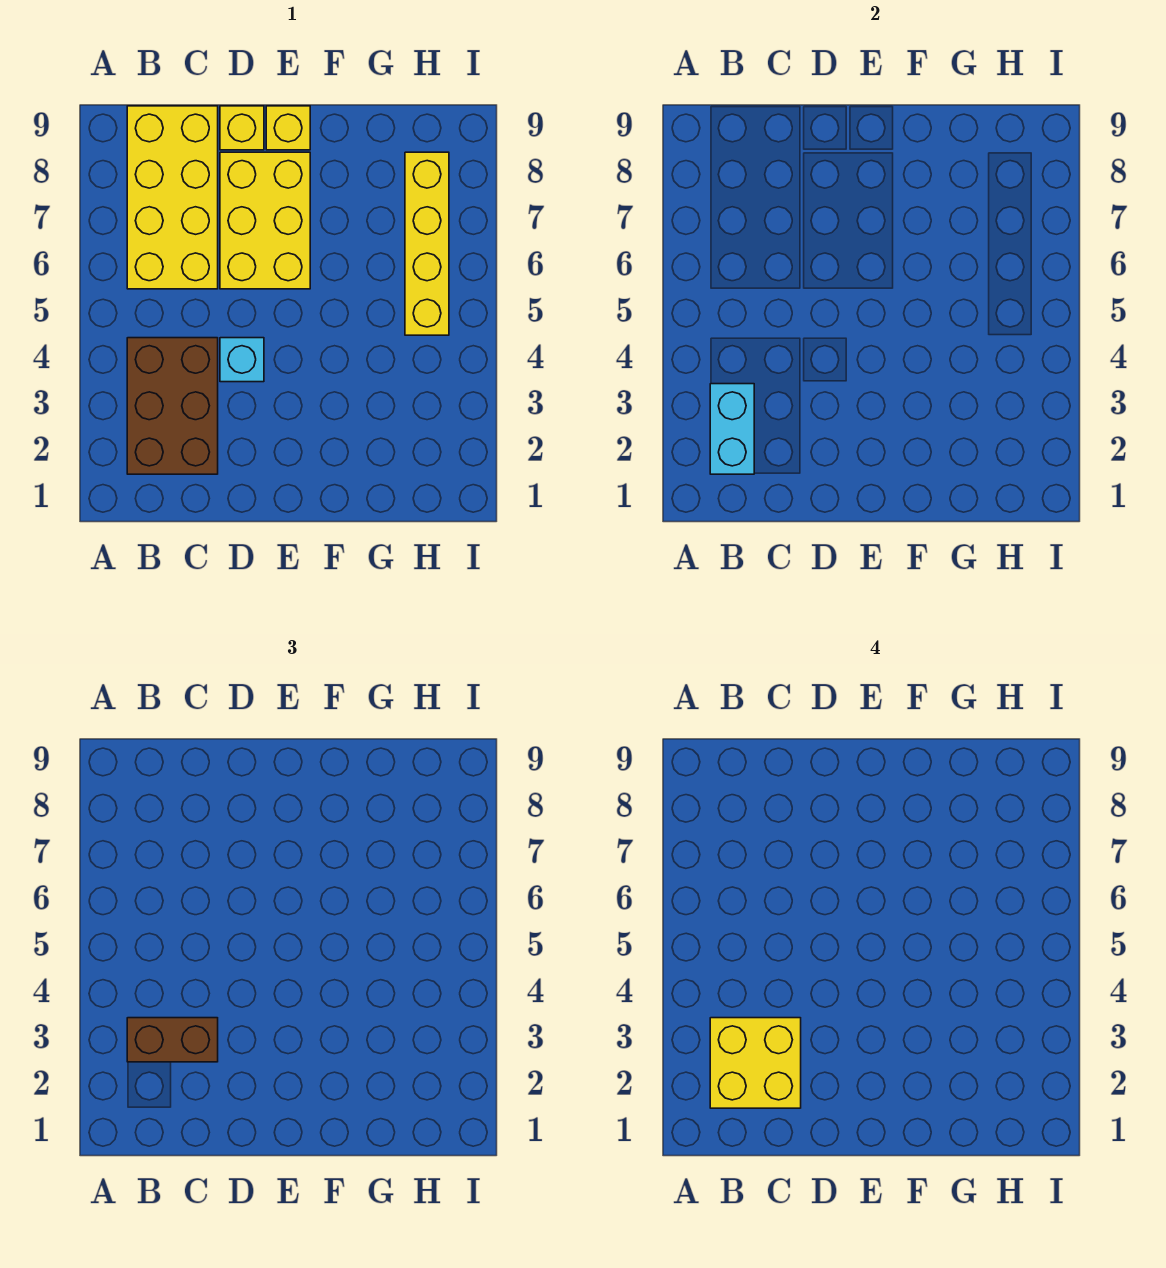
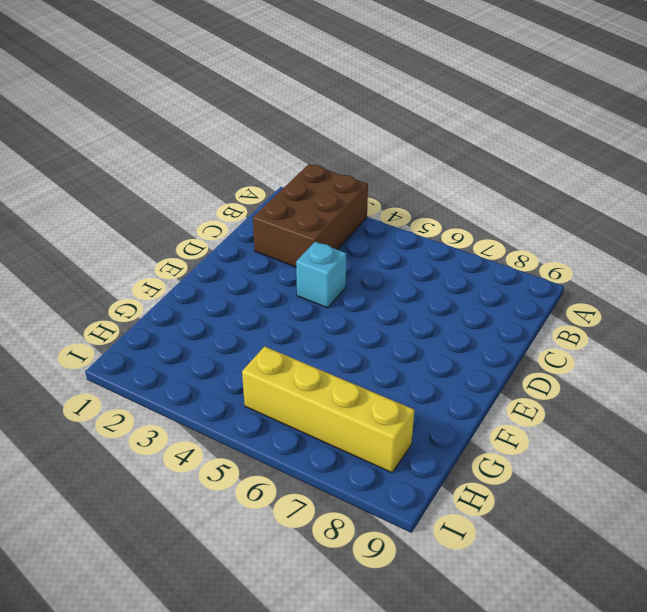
brown 2x3 brick [253,164,368,267] -> brown 2x3 brick turned to [127,338,218,474]
none -> yellow 2x4 brick [127,106,218,289]
none -> yellow 2x3 brick [220,152,310,289]

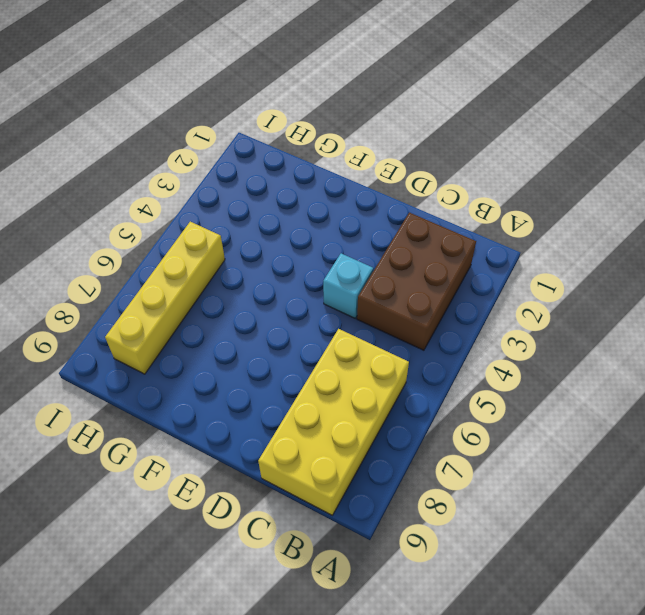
none -> yellow 2x3 brick [220,152,310,289]
none -> yellow 1x1 brick [220,106,264,150]

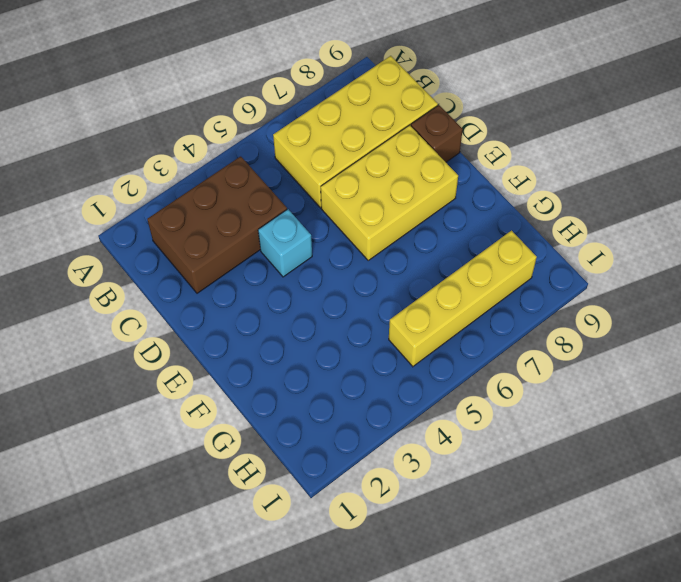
brown 1x1 brick [411,105,463,162] -> yellow 1x1 brick [220,106,264,150]
none -> yellow 1x1 brick [266,106,310,150]
none -> cyan 1x2 brick [710,384,754,474]

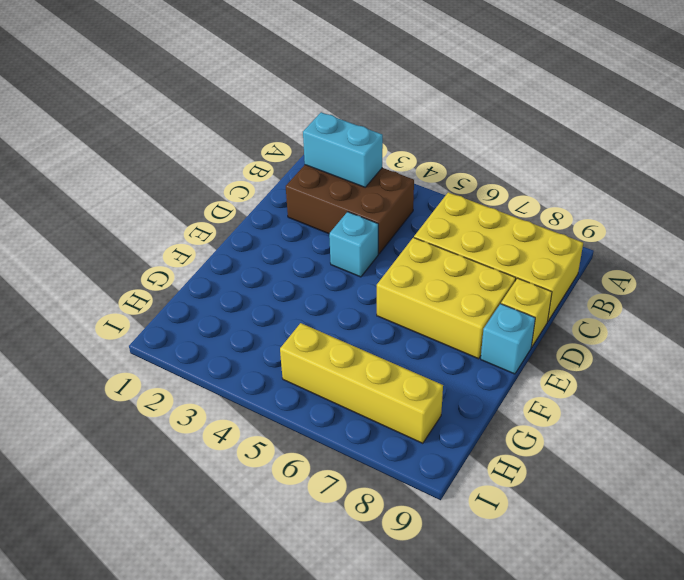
cyan 1x1 brick [481,304,535,374] -> yellow 1x1 brick [266,106,310,150]
none -> brown 1x2 brick [127,1018,218,1062]
none -> yellow 2x2 brick [710,1018,801,1108]

